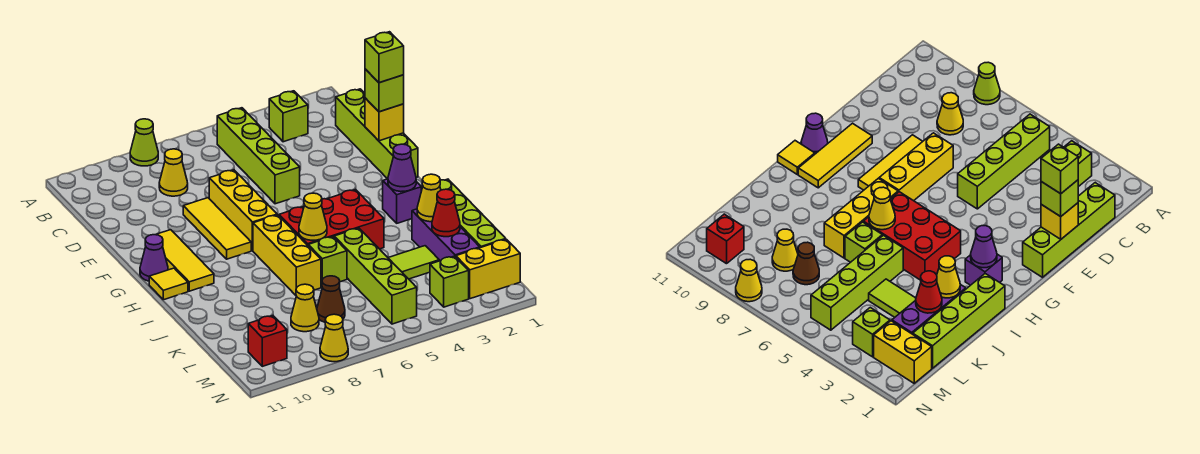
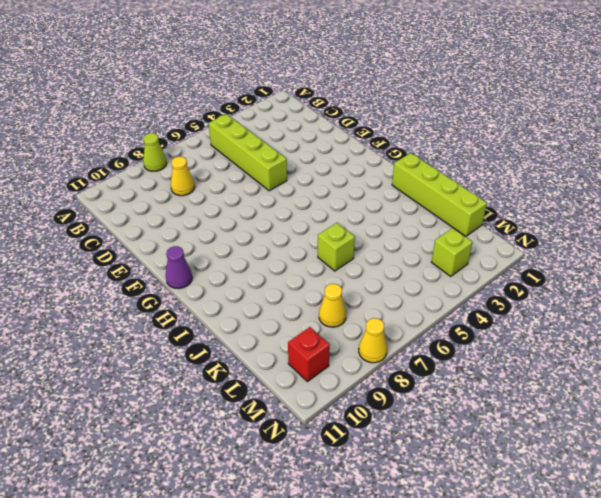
none -> lime 1x1 brick [269,91,308,142]
none -> lime 1x4 brick [336,89,418,179]
none -> yellow 1x3 brick [209,170,277,251]
none -> yellow 1x3 tile [183,198,251,259]

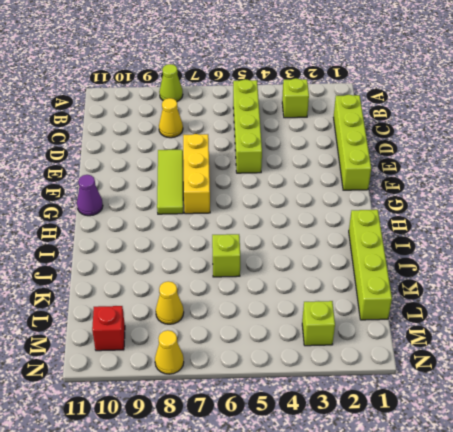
lime 1x3 tile [157,150,183,214] -> yellow 1x3 tile [183,198,251,259]
none -> yellow 1x3 tile [156,230,214,291]
none -> purple 1x1 brick [383,179,421,223]
none -> red 2x3 brick [279,190,384,249]
none -> yellow 1x3 brick [253,215,321,295]

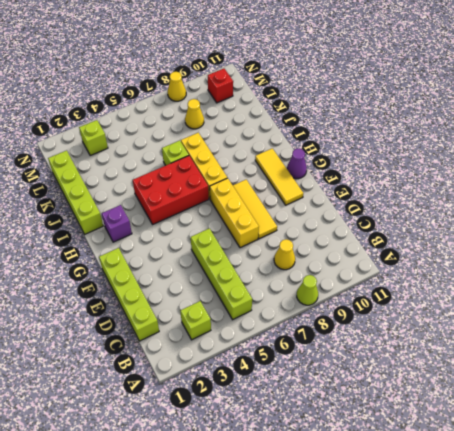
none -> yellow 1x1 tile [149,268,188,300]
none -> purple 1x3 brick [412,209,480,261]
none -> lime 1x4 brick [334,228,417,324]
none -> lime 1x2 tile [388,246,439,279]

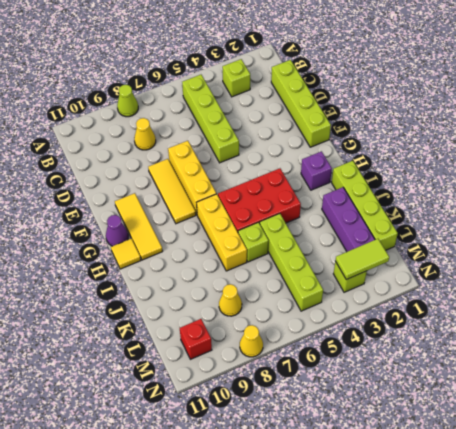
lime 1x2 tile [335,239,389,280] -> lime 1x2 tile moved to [388,246,439,279]
none -> brown 1x1 cone [317,276,345,322]
none -> yellow 1x2 brick [456,239,520,299]
none -> yellow 1x1 brick [365,98,404,141]
none -> purple 1x1 cone [388,144,416,192]

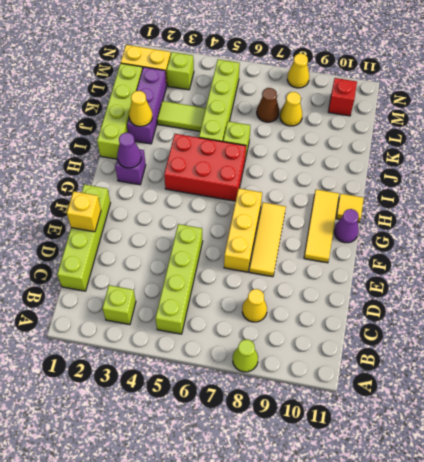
none -> yellow 1x3 brick [253,215,321,295]
none -> yellow 1x1 cone [299,193,327,240]
none -> red 1x1 cone [432,189,460,237]
none -> lime 1x1 brick [365,69,404,112]

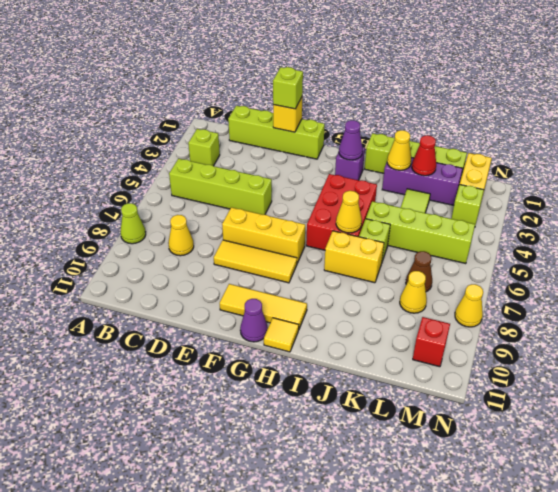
yellow 1x2 brick [324,231,384,283] -> yellow 1x3 brick [253,215,321,295]
none -> lime 1x1 brick [365,32,404,83]

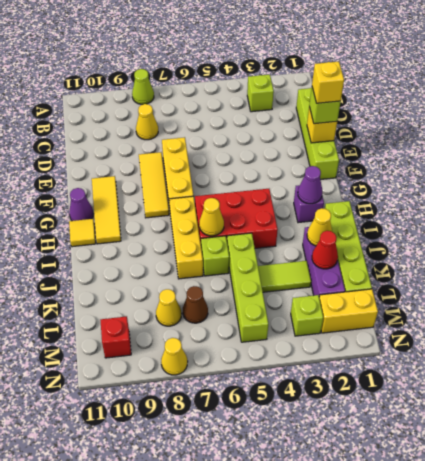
yellow 1x1 brick [312,62,344,103] -> lime 1x1 brick [365,32,404,83]
none -> lime 1x4 brick [217,108,300,204]

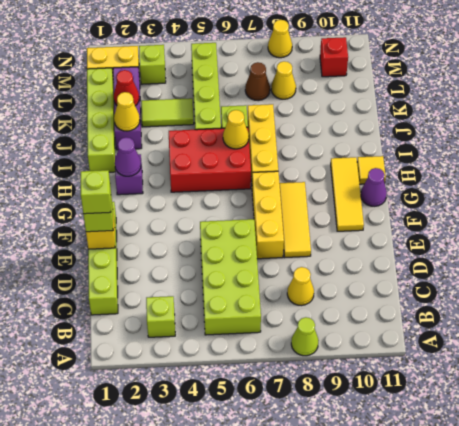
lime 2x4 brick [200,219,261,335] -> lime 1x4 brick [217,108,300,204]

